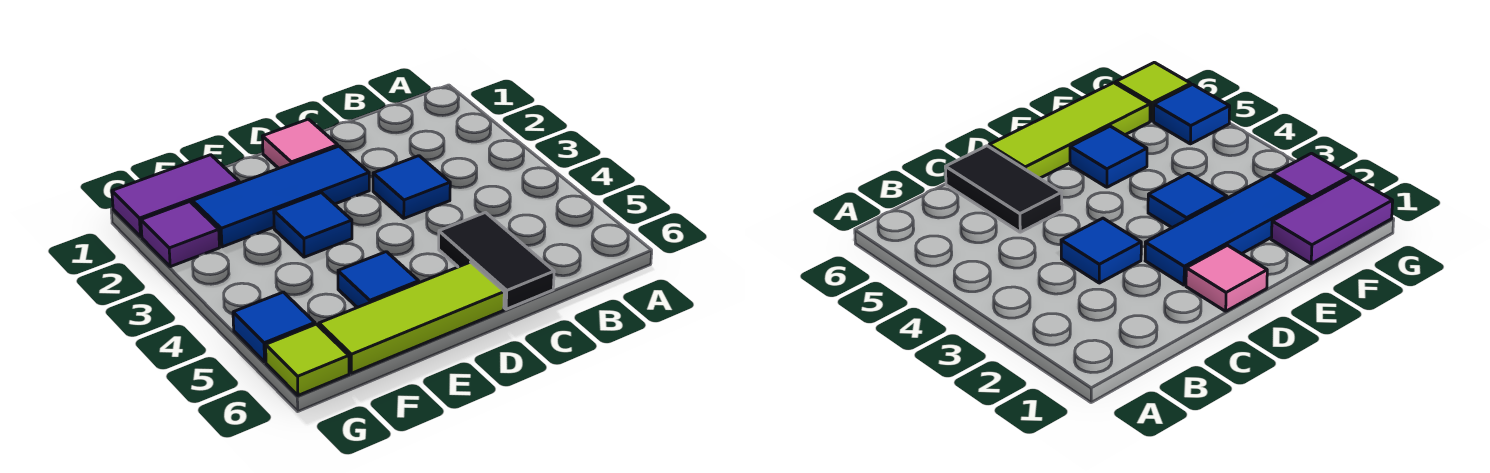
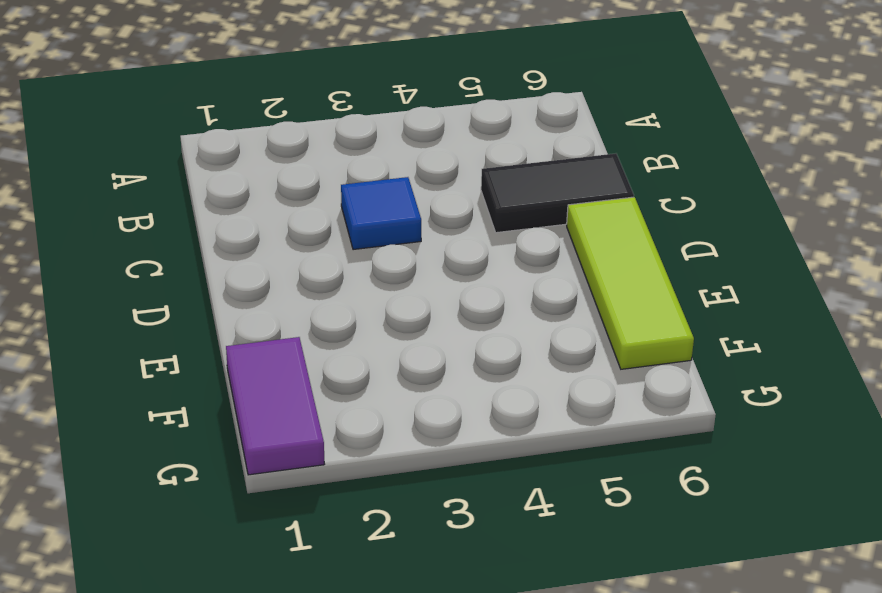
none -> pink 1x1 tile [262,119,338,168]
none -> blue 1x3 tile [192,146,369,247]

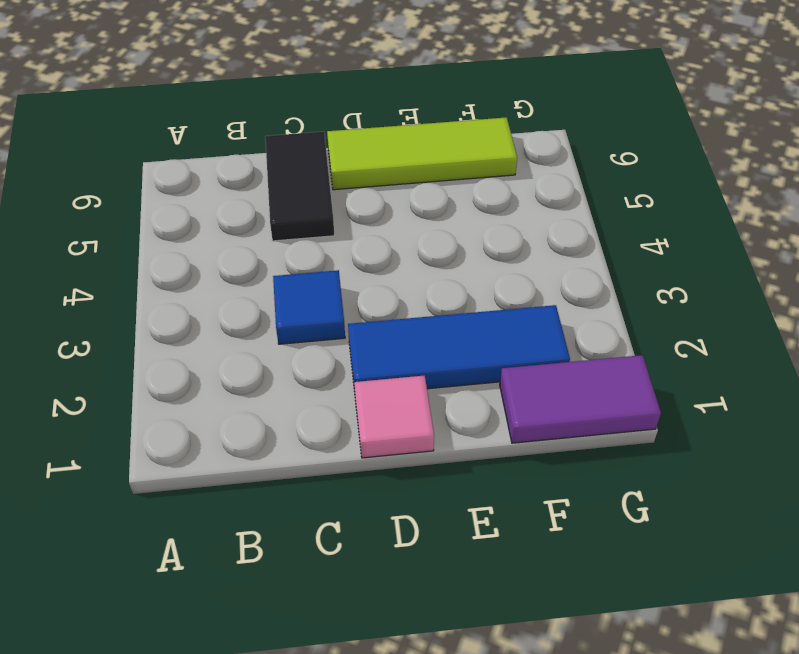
none -> blue 1x1 tile [274,193,352,257]
none -> blue 1x1 tile [338,252,419,308]

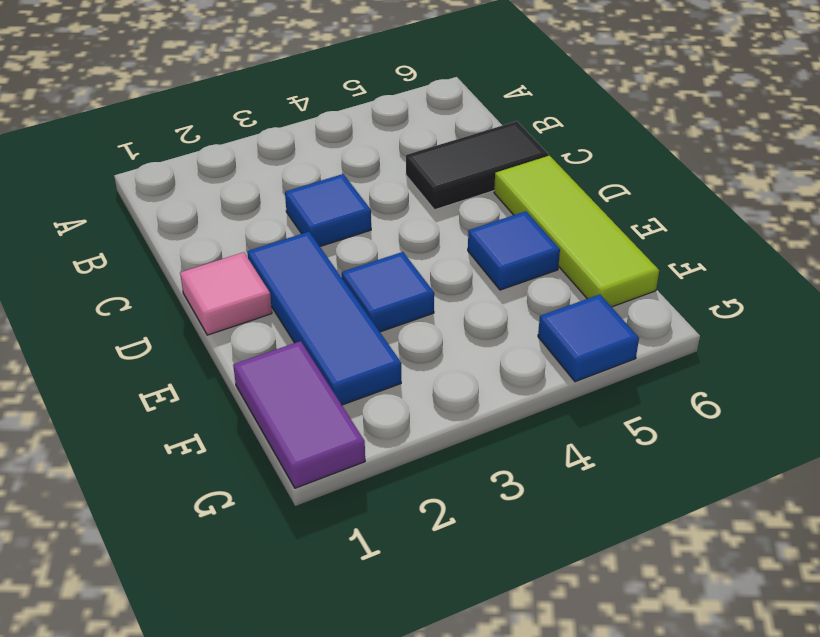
none -> purple 1x1 tile [141,202,219,267]
none -> lime 1x1 tile [266,324,349,395]

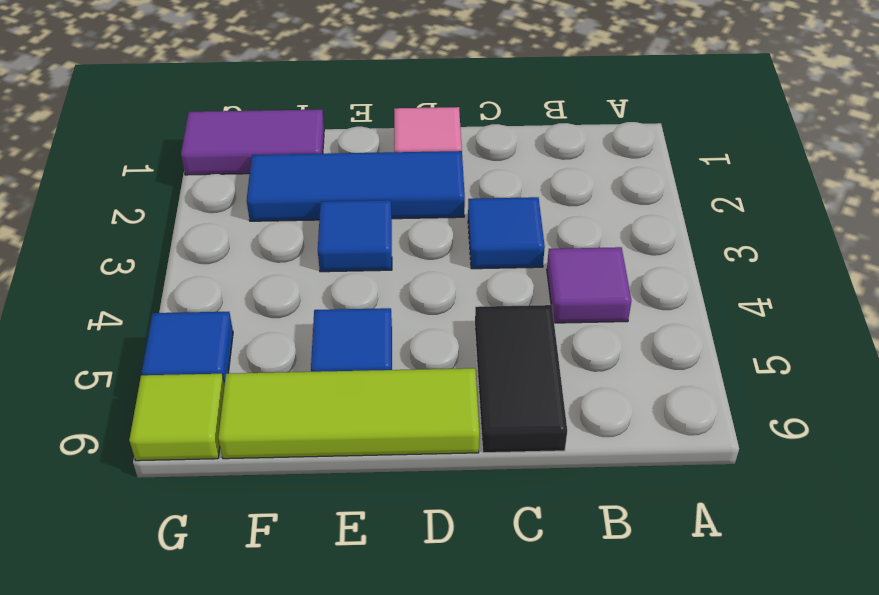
purple 1x1 tile [547,247,631,323] -> purple 1x1 tile moved to [141,202,219,267]

